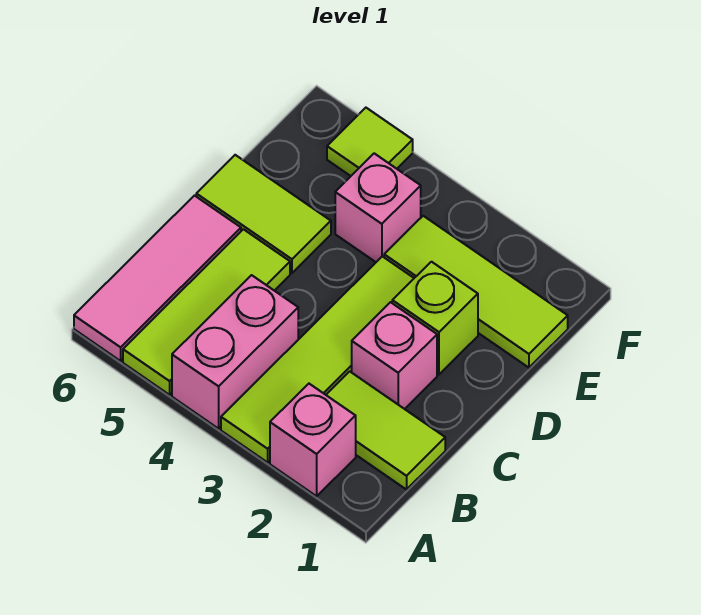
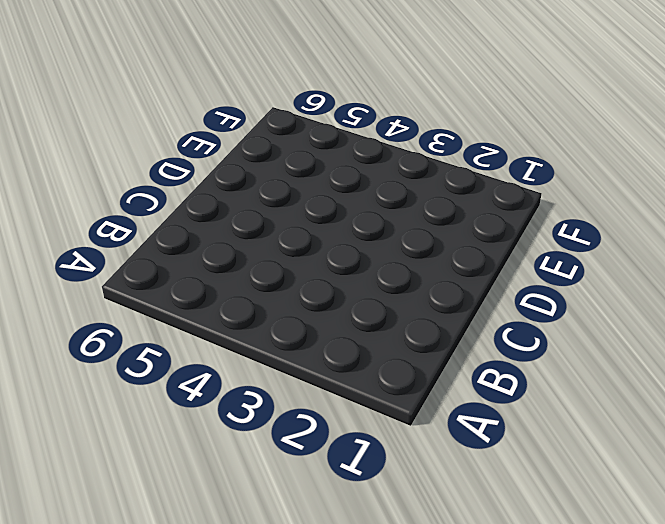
none -> pink 1x1 brick [270,384,356,496]
none -> lime 1x4 tile [221,256,414,462]
none -> pink 1x2 brick [172,275,298,429]

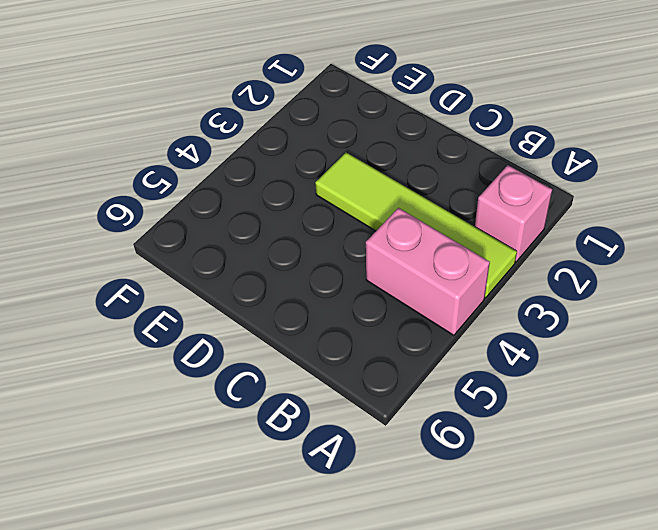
none -> lime 1x3 tile [123,229,290,395]
none -> pink 1x3 tile [74,196,241,361]
none -> lime 1x2 tile [326,371,445,490]

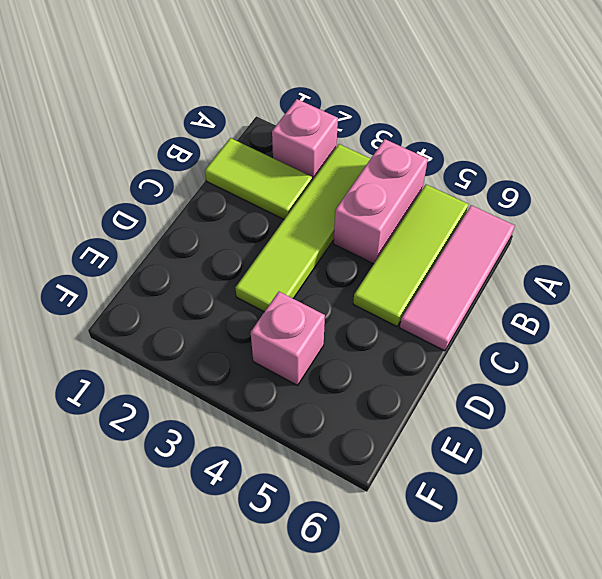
none -> pink 1x1 brick [352,302,437,409]
none -> lime 1x1 brick [392,262,478,374]
none -> lime 1x2 tile [196,155,331,273]

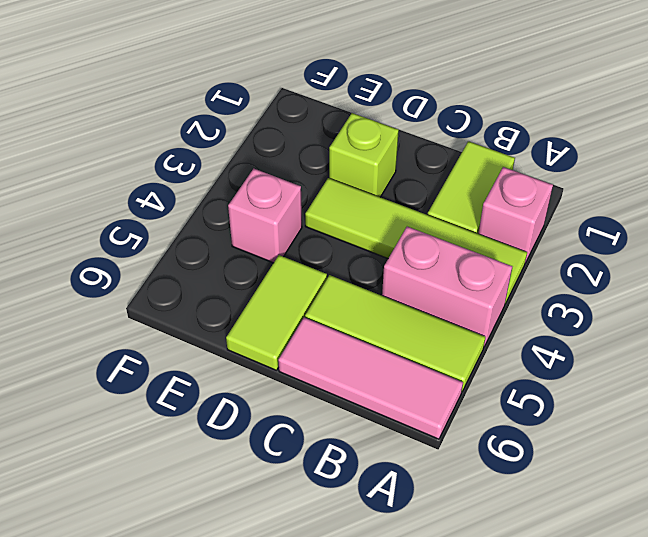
none -> pink 1x1 brick [352,302,437,409]
none -> lime 1x3 tile [384,216,568,368]
none -> lime 1x1 tile [327,108,413,176]

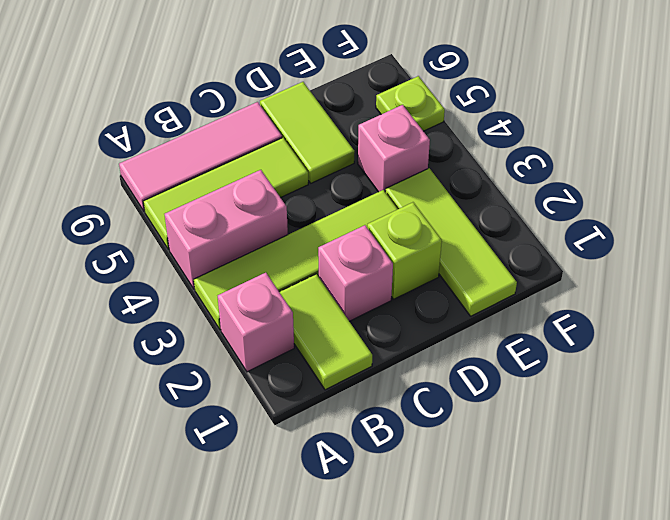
lime 1x1 plate [376,76,445,131] -> lime 1x1 tile [327,108,413,176]

